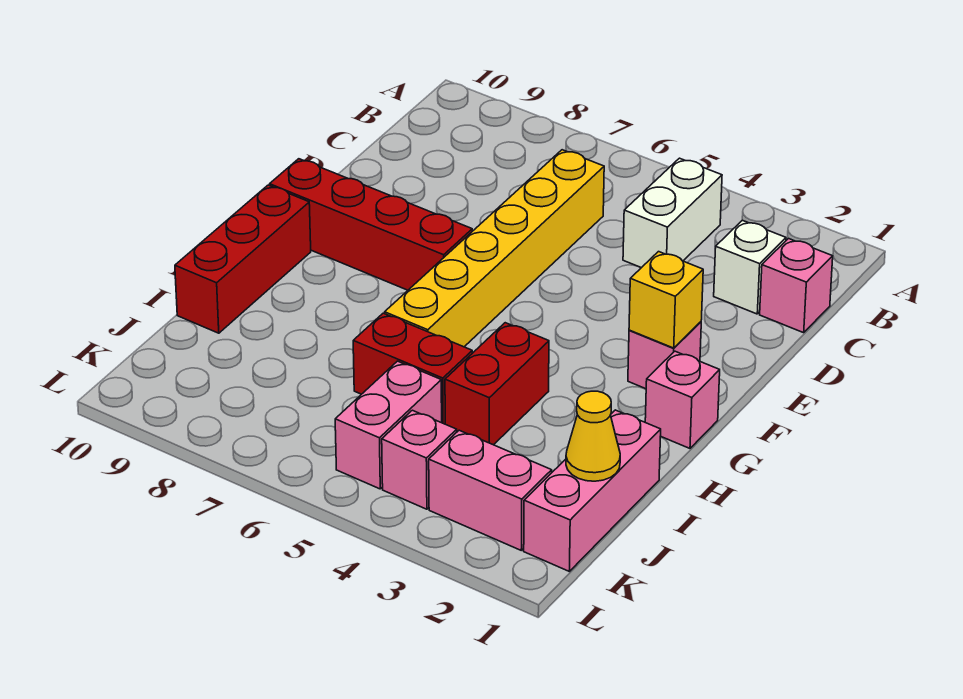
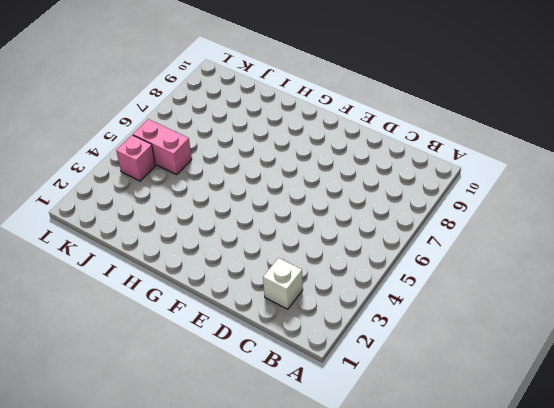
none -> white 1x2 brick [623,158,722,268]
none -> pink 1x1 brick [760,239,833,333]
none -> yellow 1x6 brick [385,150,604,347]

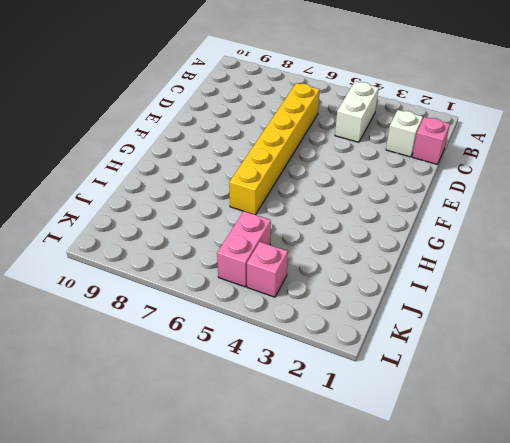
none -> pink 1x1 brick [628,322,701,389]
none -> red 1x4 brick [270,159,472,290]
none -> pink 1x1 brick [645,351,720,448]

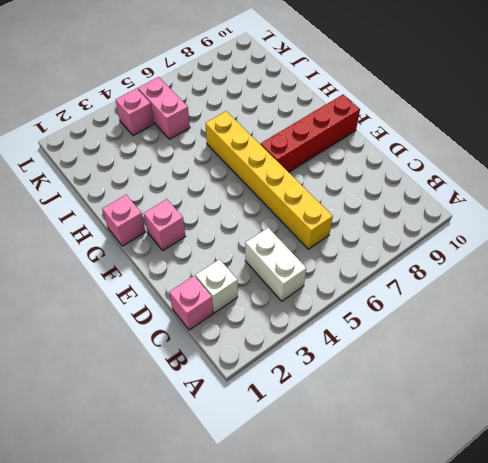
none -> red 1x3 brick [175,185,311,333]
none -> red 1x2 brick [445,323,549,445]
none -> pink 1x3 brick [524,410,661,571]

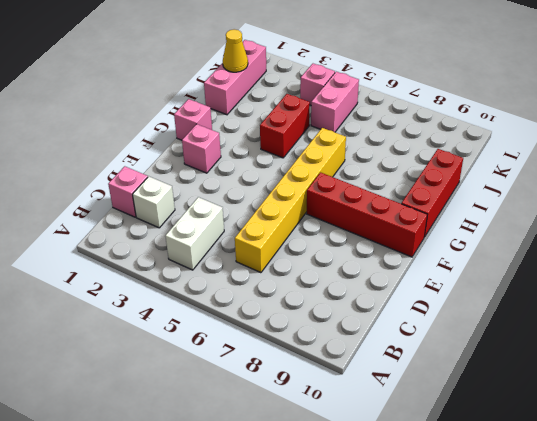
none -> red 1x2 brick [353,313,472,424]
none -> pink 1x2 brick [429,430,552,550]
none -> yellow 1x1 brick [629,252,703,348]

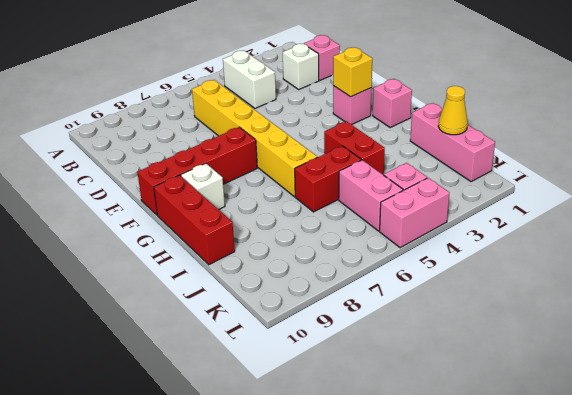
white 1x1 brick [181,163,225,210] -> none
pink 1x2 brick [380,178,449,248] -> pink 1x2 brick moved to [429,430,552,550]

